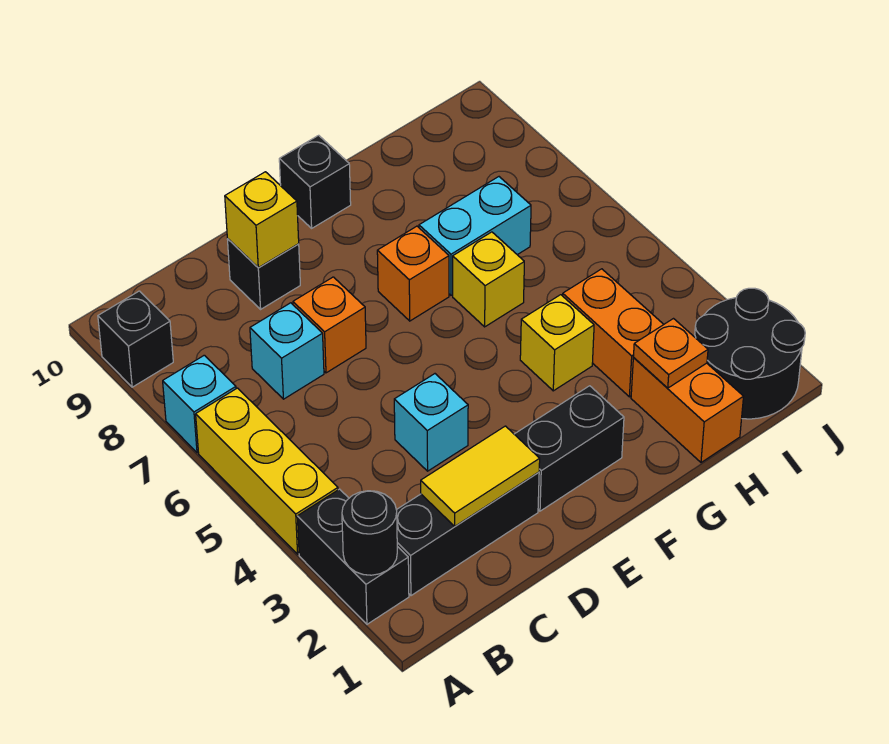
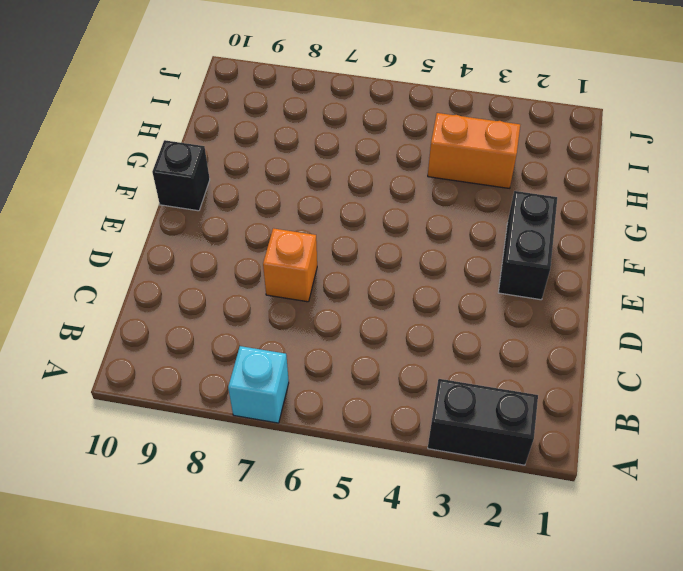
none -> yellow 1x3 brick [196,388,338,554]
none -> black 1x1 brick [98,291,173,387]
none -> black 1x3 brick [397,472,539,596]

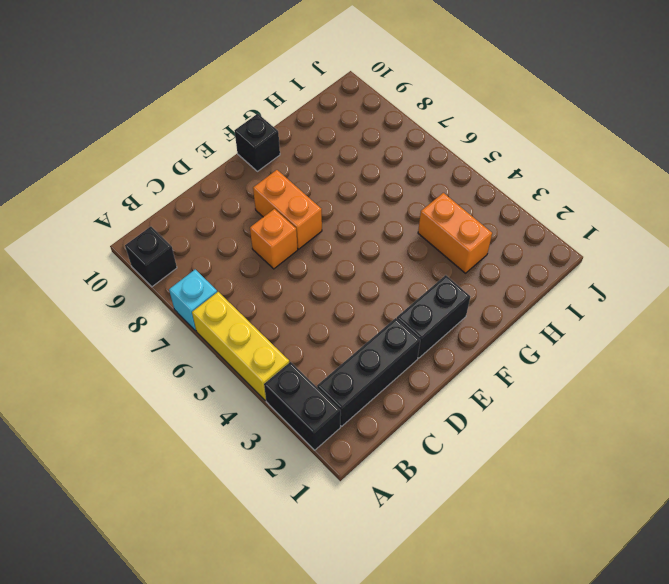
orange 1x2 brick [253,170,322,249] -> orange 1x2 brick moved to [631,358,744,462]
none -> cyan 1x1 brick [250,303,324,399]
none -> cyan 1x1 brick [394,374,468,471]
none -> black 1x1 brick [227,239,300,309]

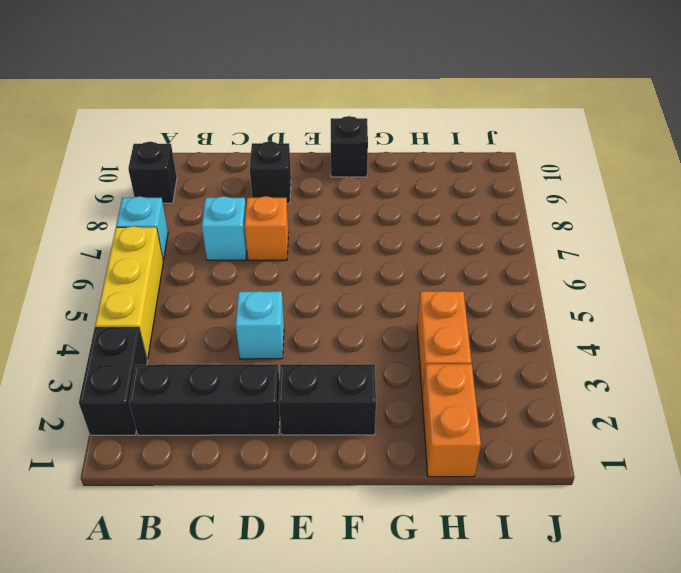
none -> orange 1x1 brick [377,226,449,321]
none -> yellow 1x1 brick [520,295,594,391]
none -> yellow 1x1 brick [453,232,524,327]

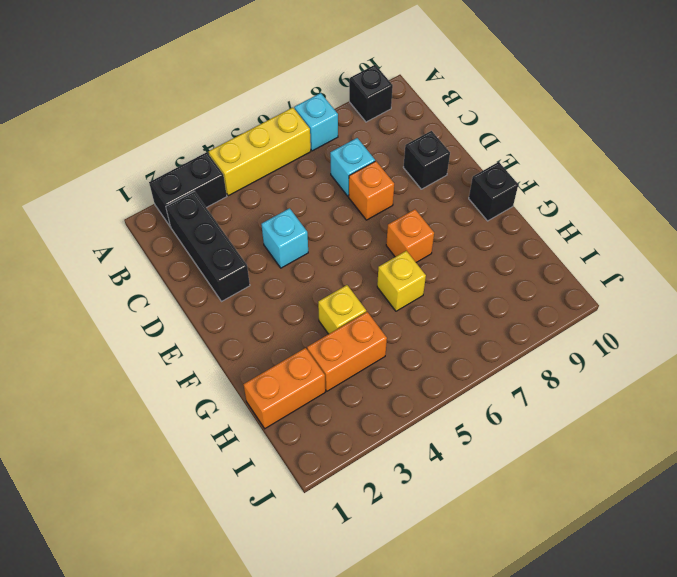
none -> black 1x2 brick [514,386,624,511]
none -> cyan 1x2 brick [419,177,531,295]
none -> black 2x2 round brick [695,288,805,419]

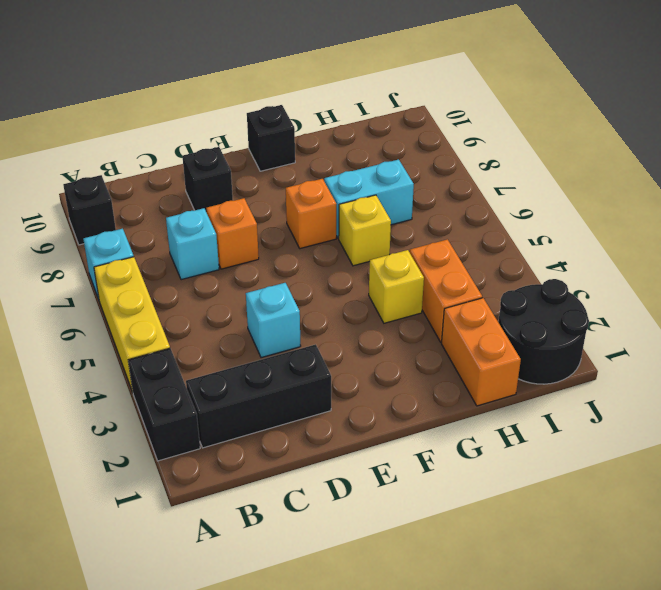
none -> black 1x2 brick [514,386,624,511]
none -> black 1x1 round brick [342,491,397,575]
none -> yellow 1x2 tile [421,426,540,526]

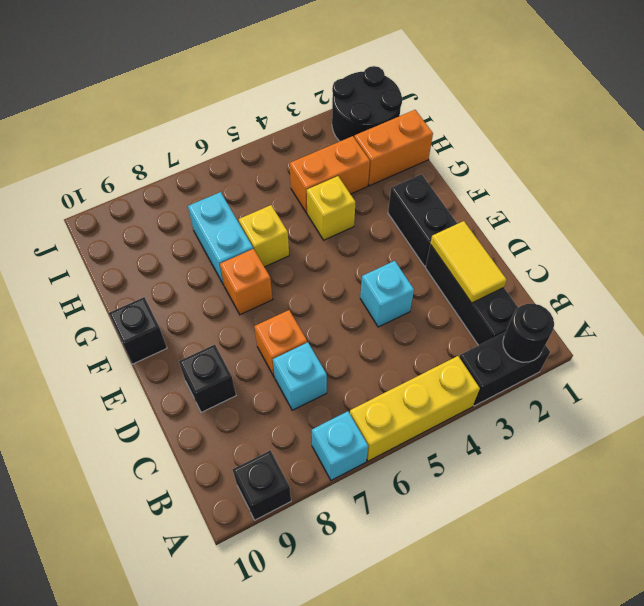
none -> yellow 1x1 brick [225,172,299,268]
none -> orange 1x1 plate [633,319,708,388]

